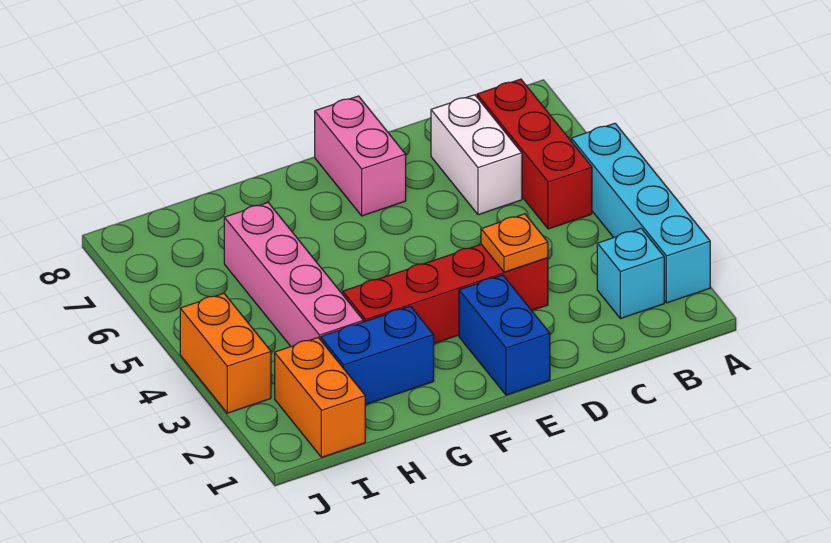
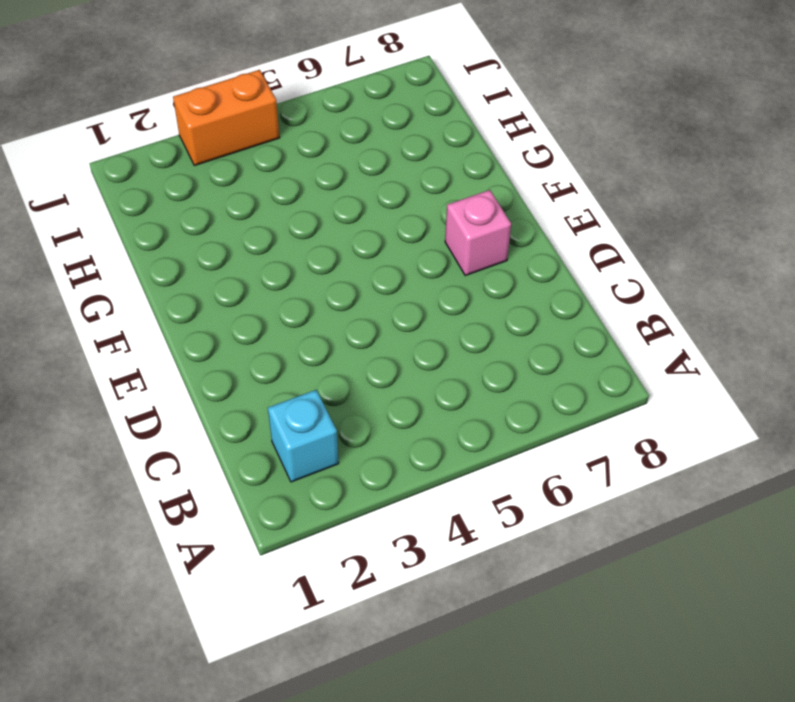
pink 1x1 brick [445,190,511,276] -> pink 1x2 brick [315,96,406,216]
none -> cyan 1x4 brick [571,123,710,303]
none -> red 1x3 brick [477,79,592,229]
none -> white 1x2 brick [431,95,522,215]

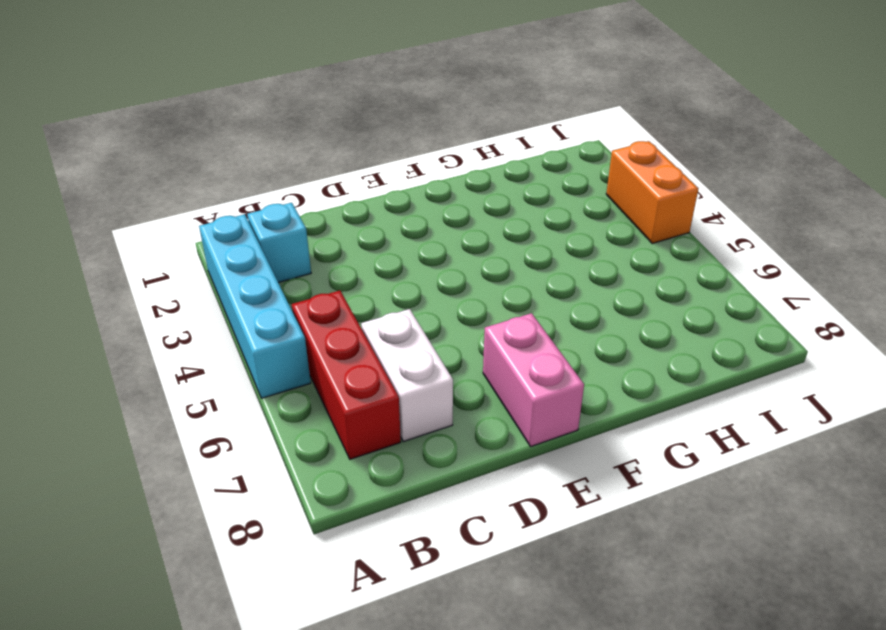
none -> red 1x4 brick [343,244,548,343]
none -> blue 1x2 brick [459,275,550,395]
none -> blue 1x2 brick [321,306,434,405]

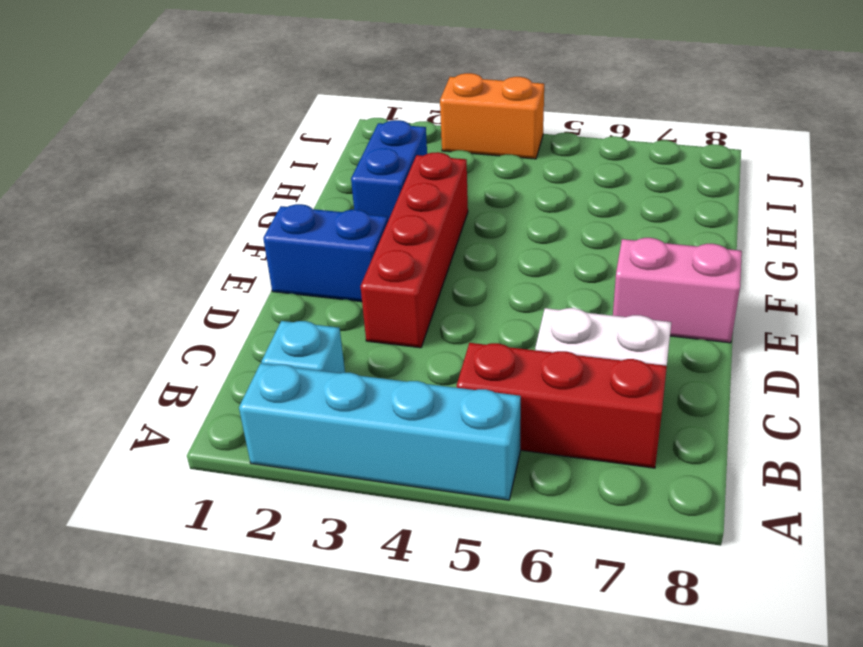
none -> pink 1x4 brick [224,203,363,346]
none -> orange 1x2 brick [275,338,365,457]
none -> orange 1x1 plate [481,214,548,272]

